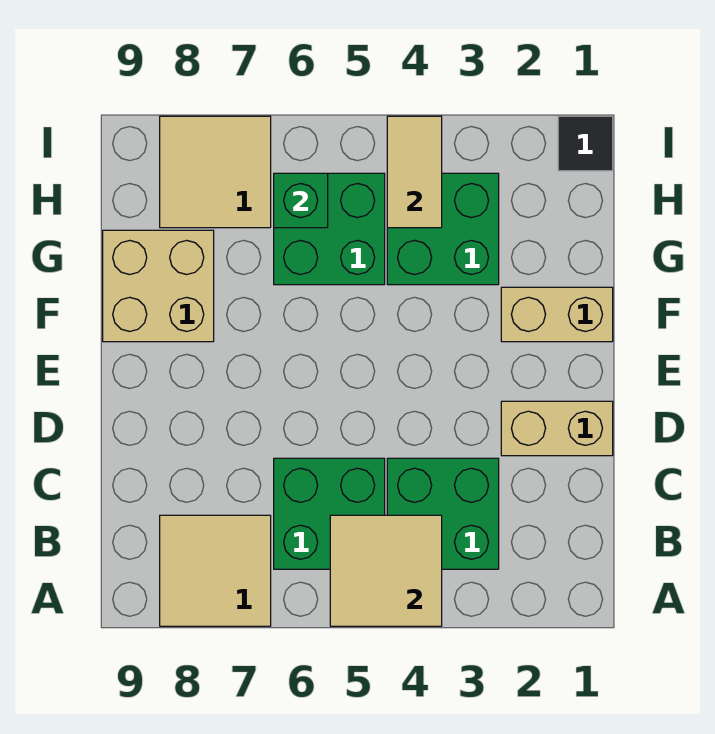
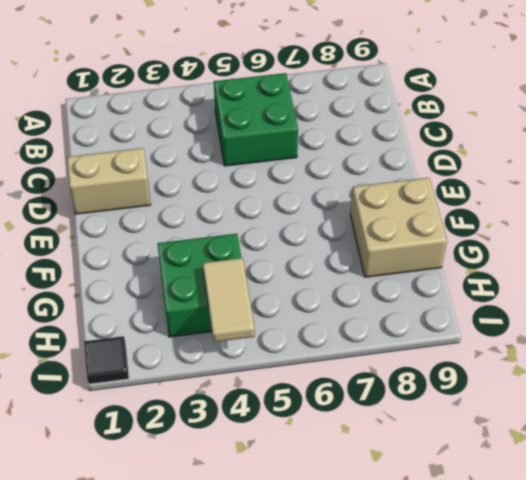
none -> tan 2x2 tile [160,515,271,626]
none -> green 2x2 brick [387,458,499,569]
none -> tan 1x2 brick [501,287,613,342]

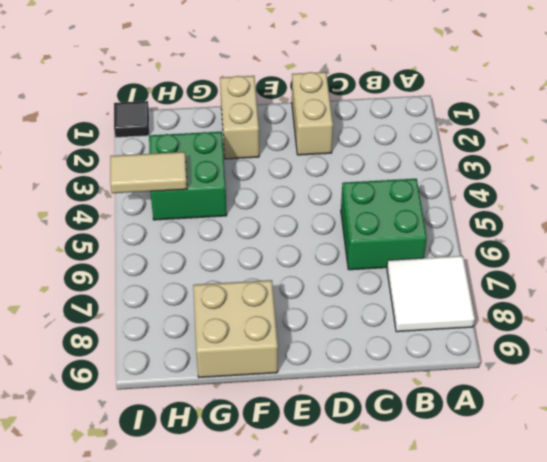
white 2x2 tile [387,256,475,332] -> tan 2x2 tile [160,515,271,626]
none -> green 2x2 brick [387,458,499,569]
none -> green 2x2 brick [274,173,385,285]
none -> tan 2x2 tile [160,116,271,228]

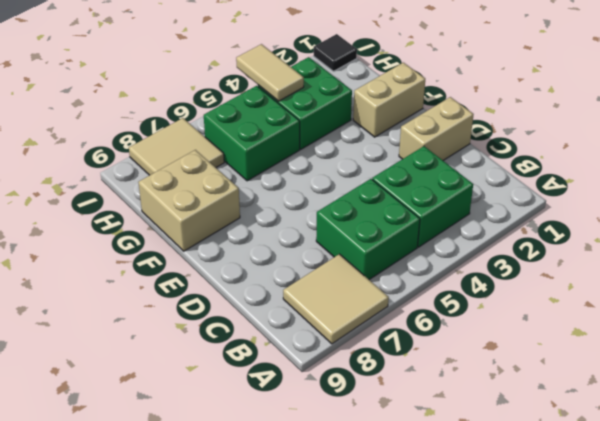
none -> tan 2x2 tile [330,515,442,626]
none -> green 1x1 brick [274,173,328,228]

